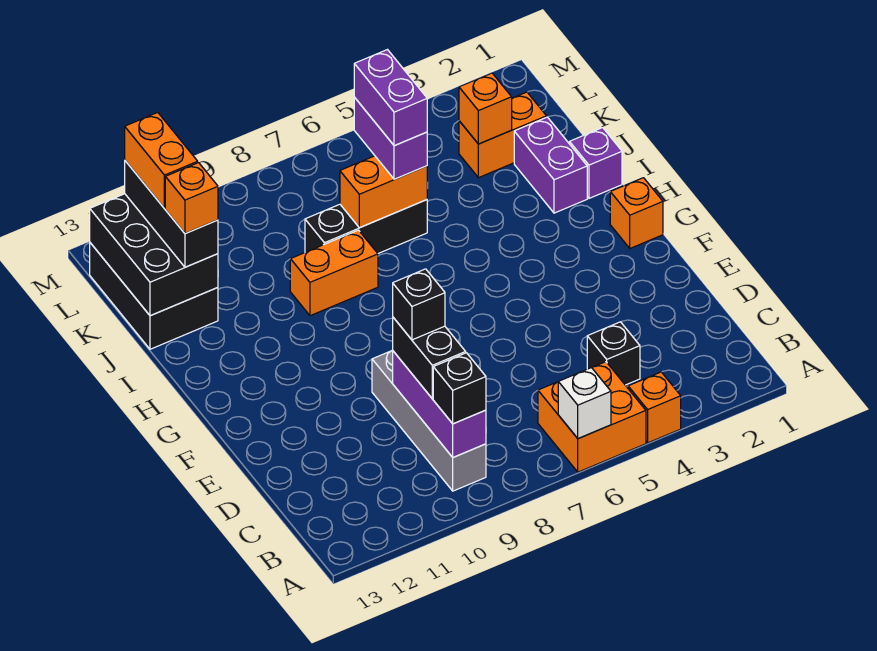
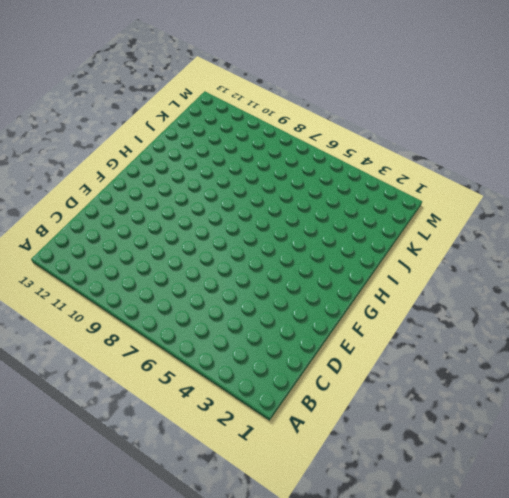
none -> orange 1x1 brick [628,372,681,443]
none -> orange 2x2 brick [538,362,646,472]
none -> grey 1x4 brick [372,350,486,491]

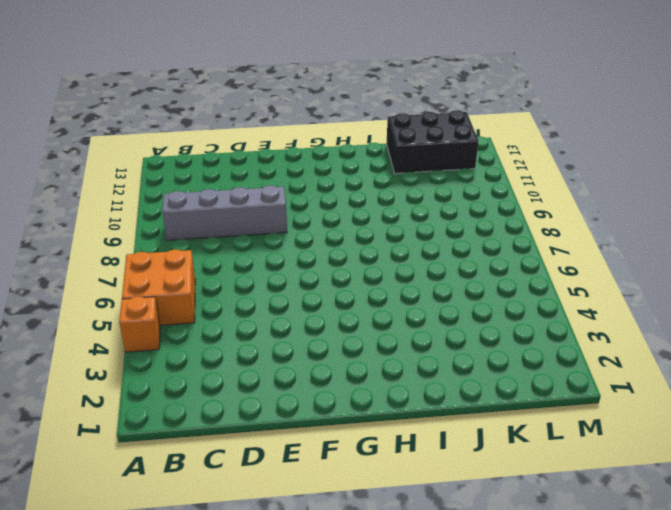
none -> black 1x1 brick [587,322,640,385]
none -> orange 1x1 brick [610,178,663,248]
none -> purple 1x1 brick [570,128,622,198]

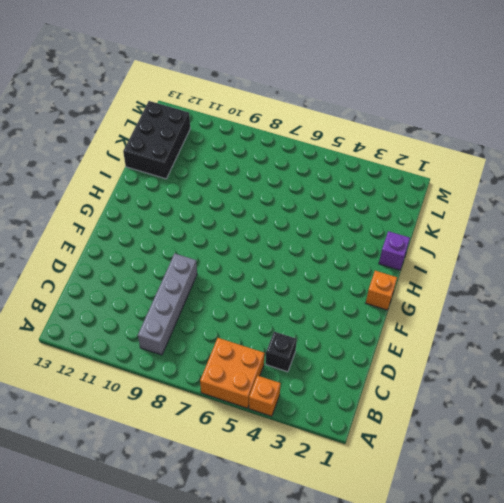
none -> purple 1x2 brick [514,117,587,213]
none -> orange 1x2 brick [290,230,378,316]
none -> black 1x3 brick [305,200,427,253]

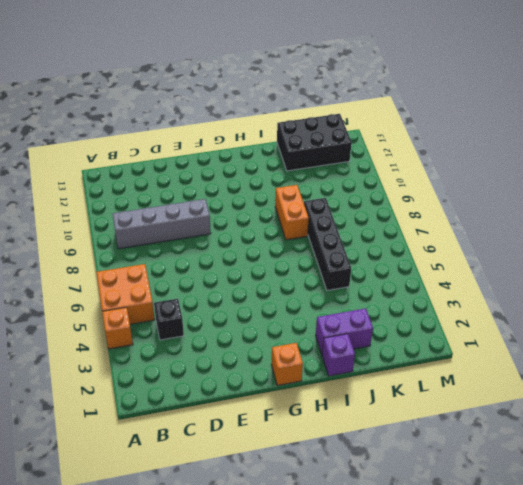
black 1x4 brick [304,198,351,290] -> black 1x3 brick [305,200,427,253]
none -> orange 1x2 brick [459,92,546,178]
none -> white 1x1 brick [558,368,611,439]
none -> purple 1x3 brick [393,351,486,457]

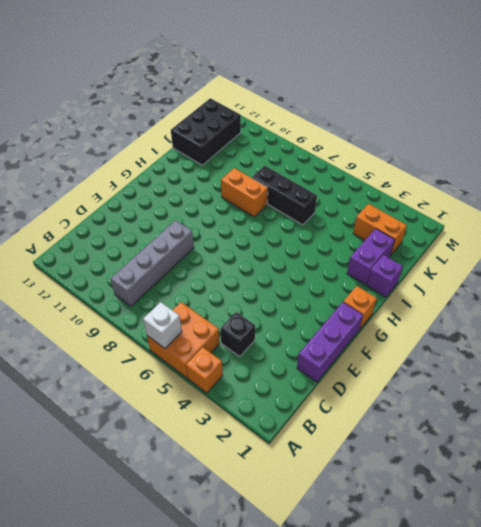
purple 1x3 brick [297,302,363,382] -> purple 1x3 brick moved to [393,351,486,457]
none -> orange 1x2 brick [340,156,427,228]
none -> black 2x3 brick [90,194,218,316]
none -> orange 1x1 brick [459,73,512,144]

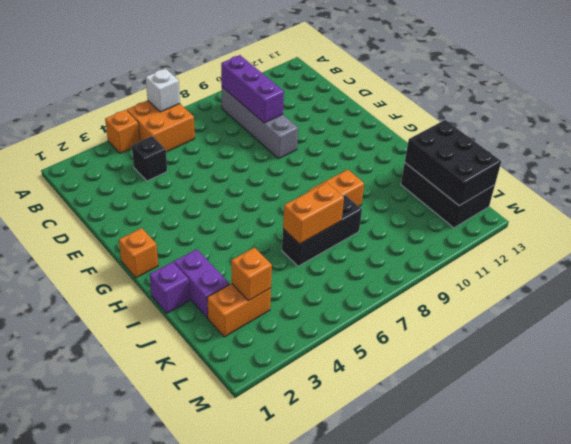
none -> black 1x1 brick [433,353,486,424]
none -> black 1x2 brick [393,317,466,399]
none -> purple 1x2 brick [354,97,427,179]

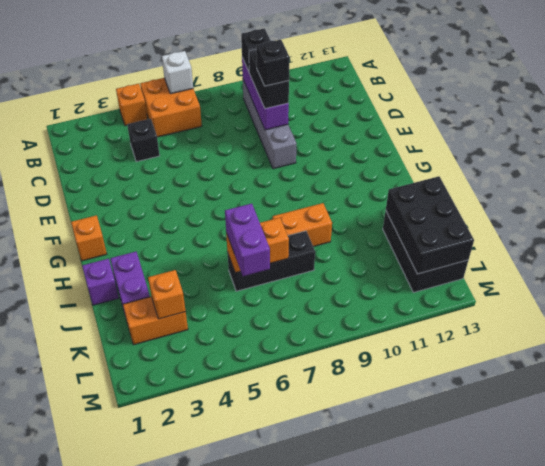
none -> black 1x3 brick [125,161,218,267]
none -> purple 1x2 brick [354,50,427,146]
none -> orange 1x1 brick [165,163,218,234]

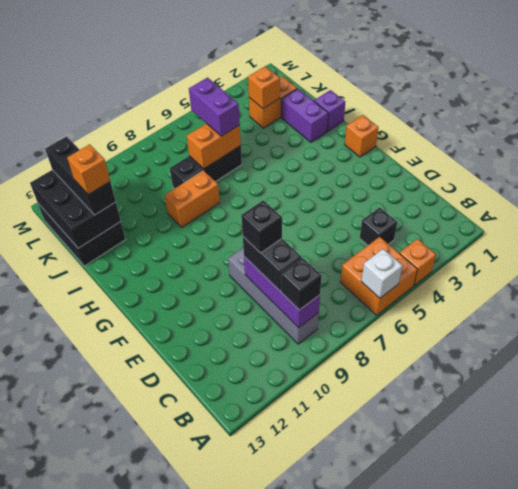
none -> purple 1x2 brick [354,50,427,146]
none -> orange 1x2 brick [125,112,198,208]

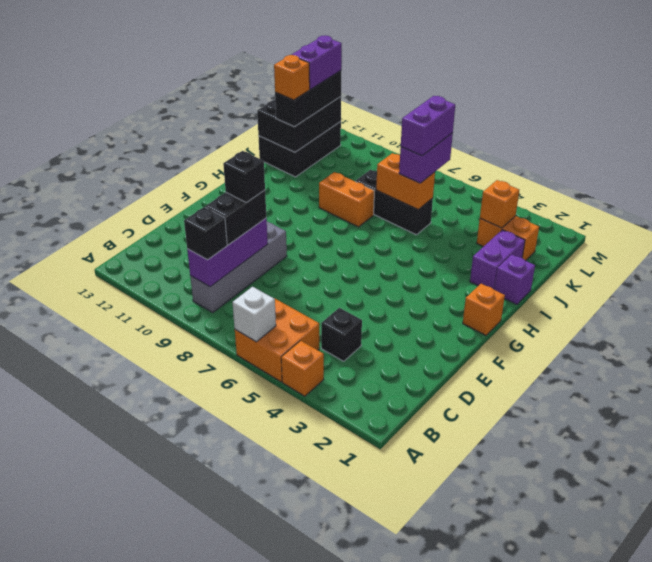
purple 1x2 brick [291,35,342,90] -> orange 1x2 brick [125,112,198,208]

